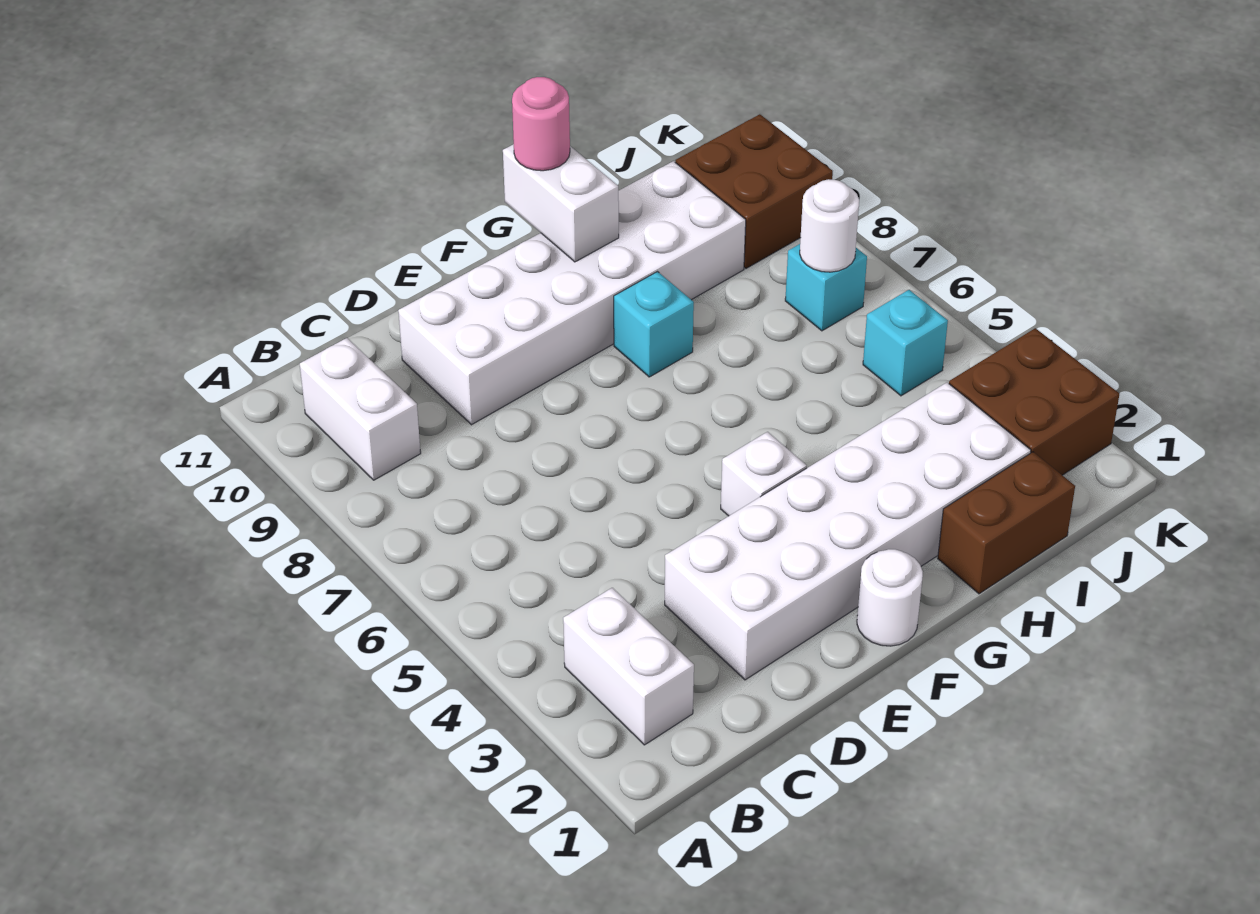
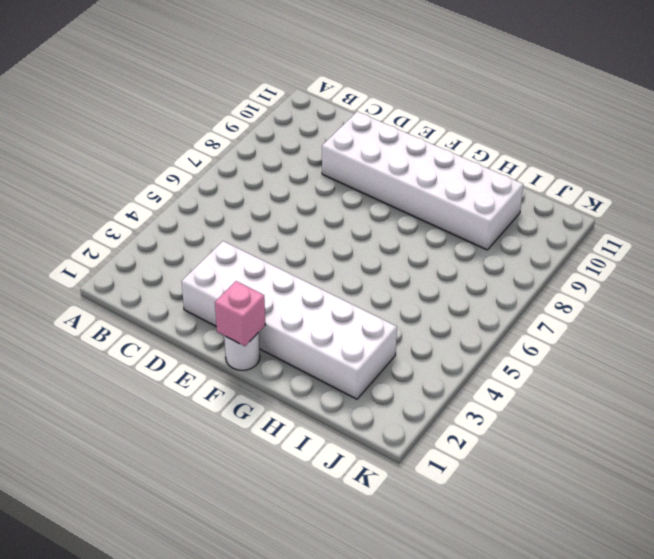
pink 1x1 brick [215,281,266,346] -> none
none -> white 1x2 brick [563,588,694,745]
none -> white 1x2 brick [300,338,421,480]
none -> white 1x1 brick [721,432,807,516]

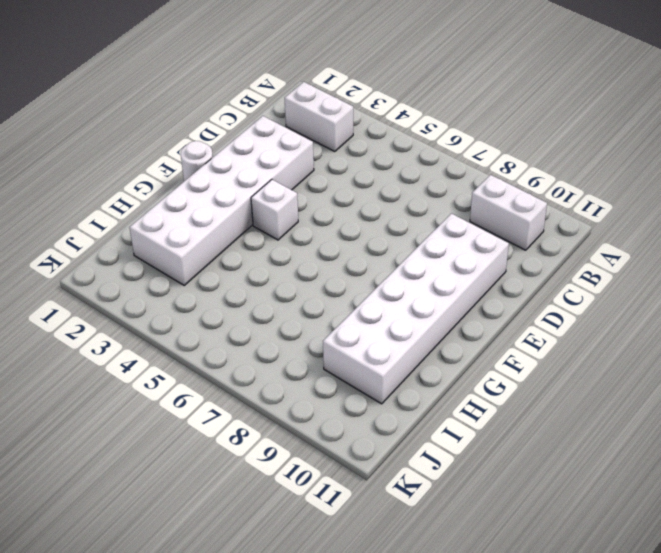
none -> cyan 1x1 brick [614,272,694,377]
none -> brown 1x2 brick [938,452,1075,594]
none -> brown 2x2 brick [949,328,1119,475]

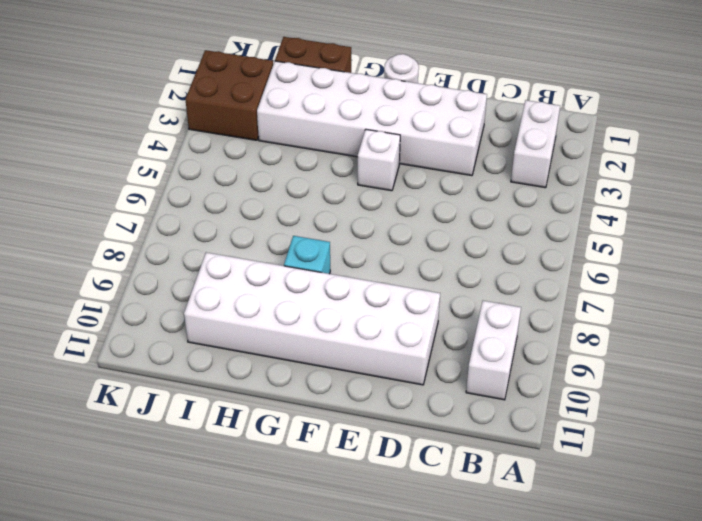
none -> cyan 1x1 brick [863,290,948,396]
none -> cyan 1x1 brick [785,244,867,331]
none -> brown 2x2 brick [675,114,833,268]

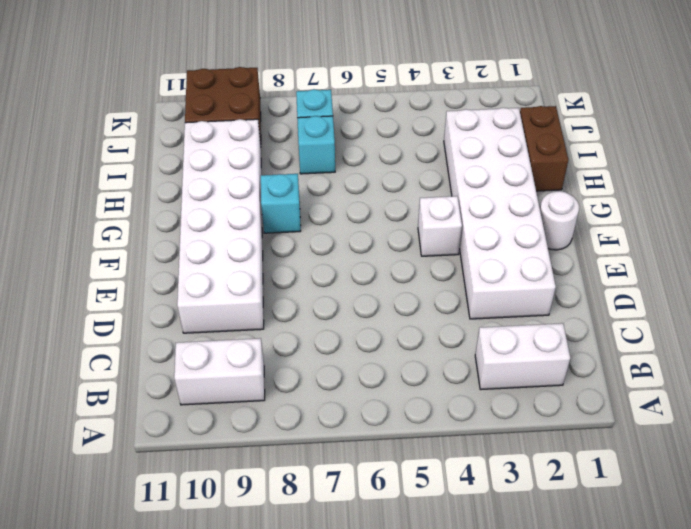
cyan 1x1 brick [297,116,335,174] -> cyan 1x1 brick moved to [863,290,948,396]
none -> brown 2x2 brick [949,328,1119,475]
none -> white 1x2 brick [503,144,619,262]
none -> white 1x1 round brick [800,179,859,272]

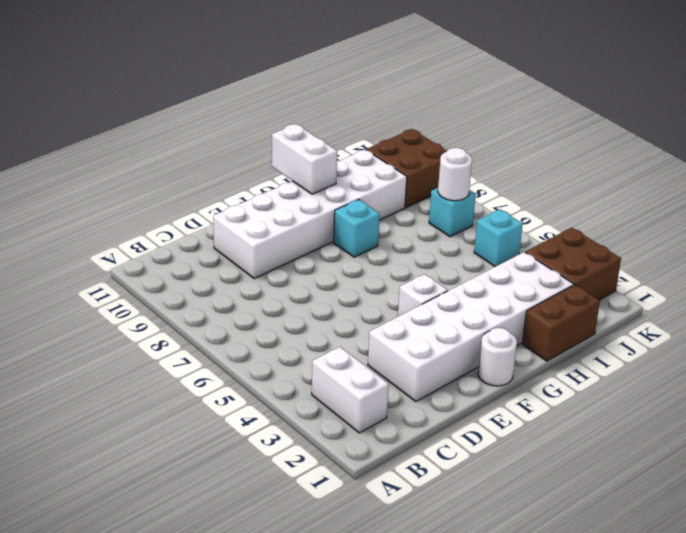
none -> white 1x2 brick [300,338,421,480]
none -> pink 1x1 round brick [512,77,570,171]

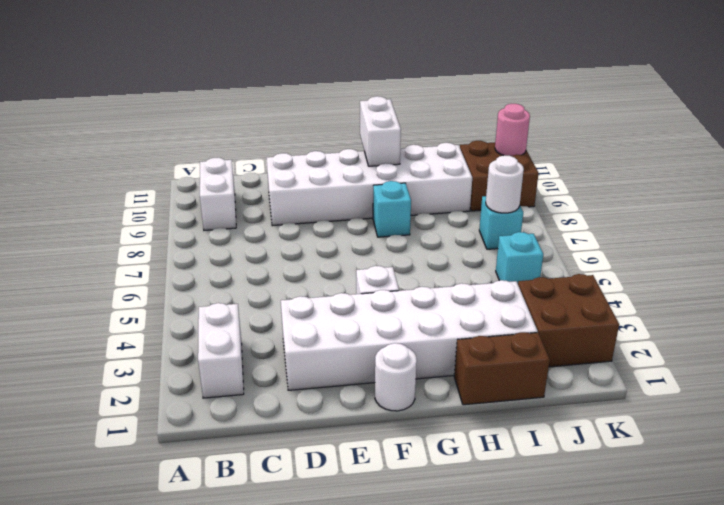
pink 1x1 round brick [495,104,530,156] -> pink 1x1 round brick moved to [512,77,570,171]

